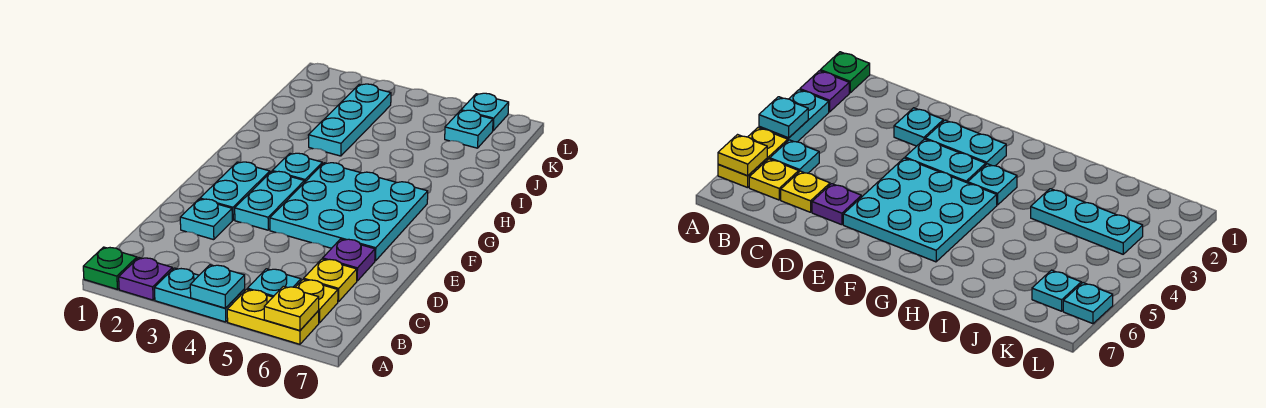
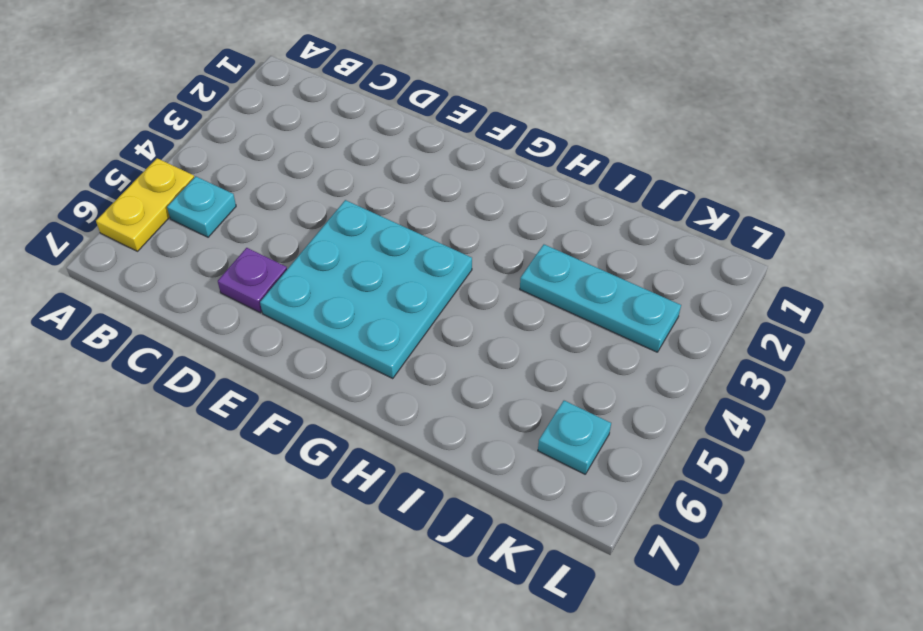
none -> green 1x1 plate [83,247,137,289]
none -> purple 1x1 plate [119,258,173,300]
none -> cyan 1x2 plate [154,268,245,322]

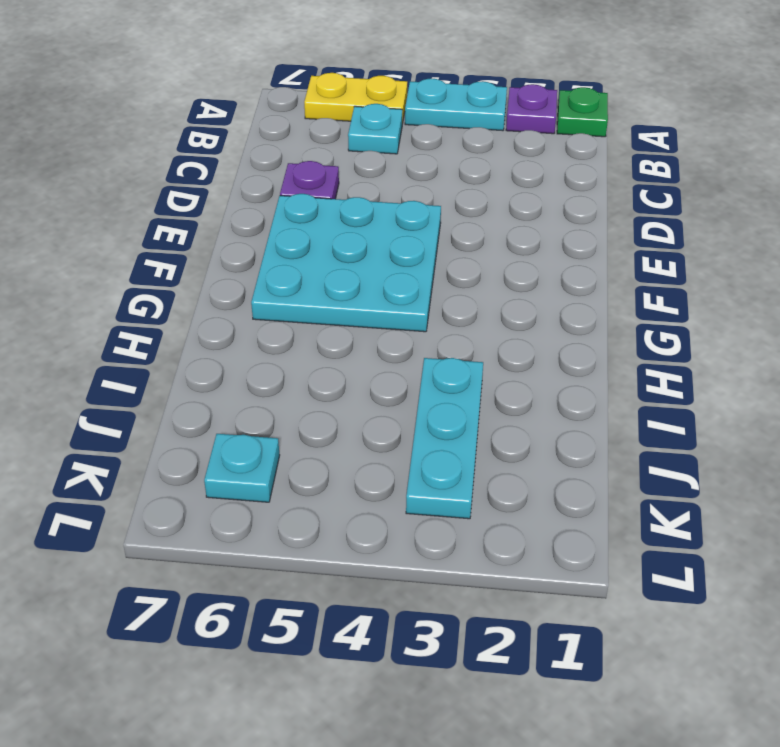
none -> yellow 1x1 plate [296,279,338,323]
none -> yellow 1x1 plate [304,259,357,302]
none -> cyan 1x1 plate [180,199,232,240]

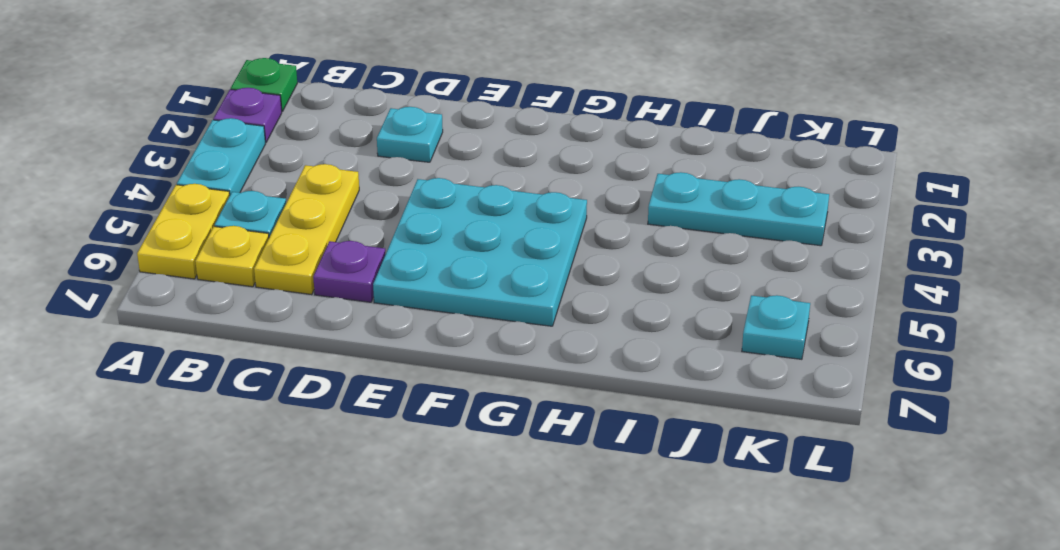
yellow 1x3 plate [254,164,359,295] -> yellow 1x1 plate [304,259,357,302]
none -> cyan 1x2 plate [200,162,270,220]
none -> cyan 1x2 plate [235,171,304,230]
none -> cyan 1x1 plate [272,153,322,183]

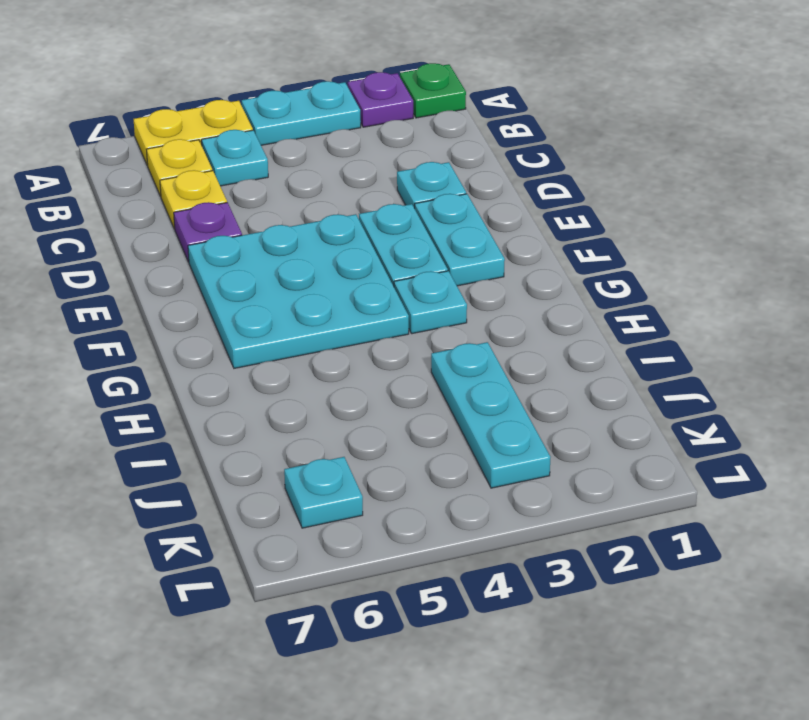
none -> cyan 1x1 plate [461,93,509,130]
none -> cyan 1x1 plate [190,265,245,308]
none -> yellow 1x1 plate [264,286,319,330]

